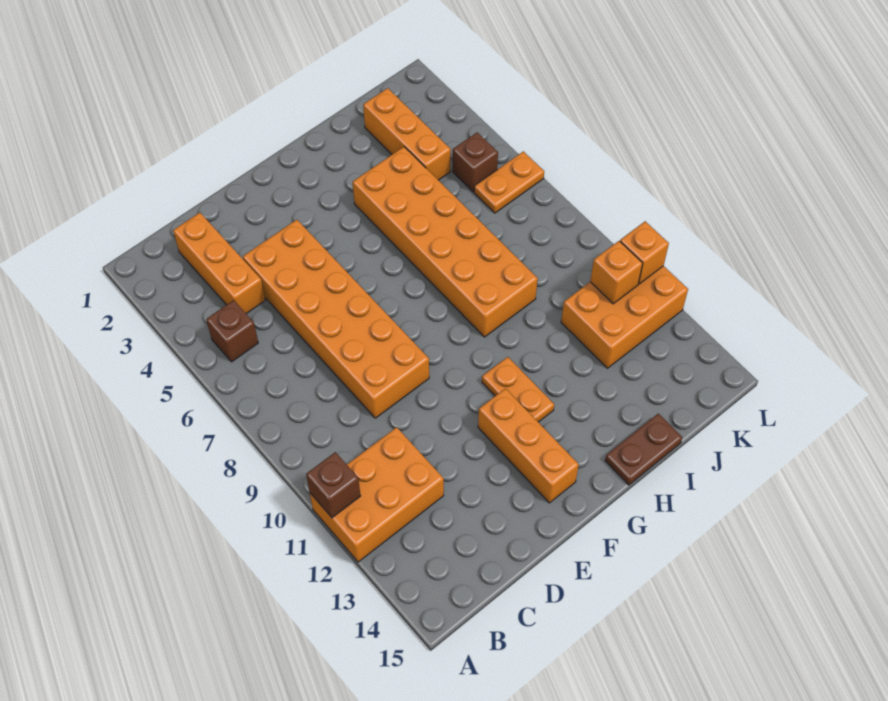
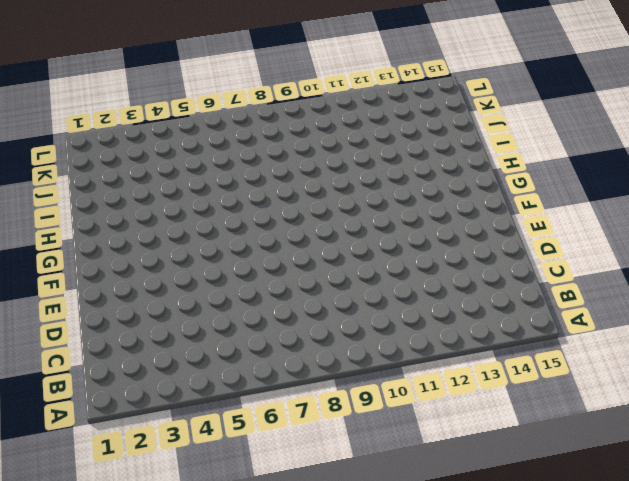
none -> orange 2x3 brick [310,427,444,562]
none -> brown 1x1 brick [206,300,258,362]
none -> orange 1x3 brick [173,213,265,314]

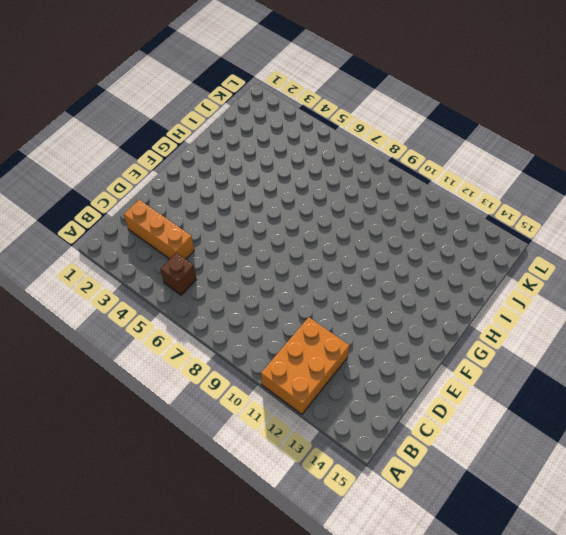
none -> orange 2x6 brick [243,220,429,418]
none -> orange 1x3 brick [478,389,579,503]
none -> orange 1x2 plate [482,357,554,422]

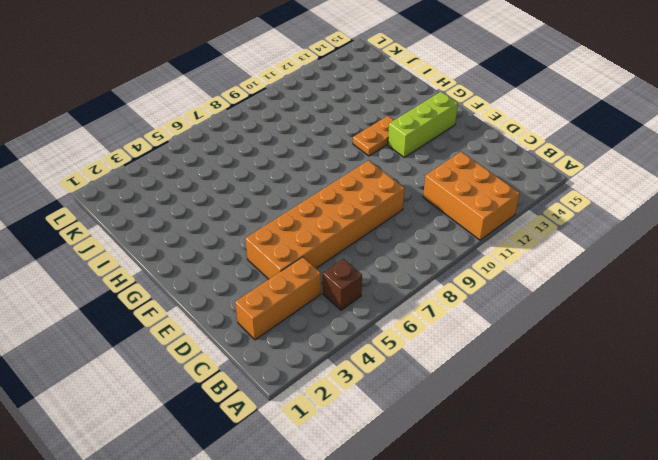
lime 1x3 brick [388,92,458,157] -> orange 1x3 brick [478,389,579,503]
none -> orange 2x6 brick [353,147,538,337]
none -> brown 1x2 plate [605,414,682,485]
none -> orange 1x3 brick [363,88,451,180]

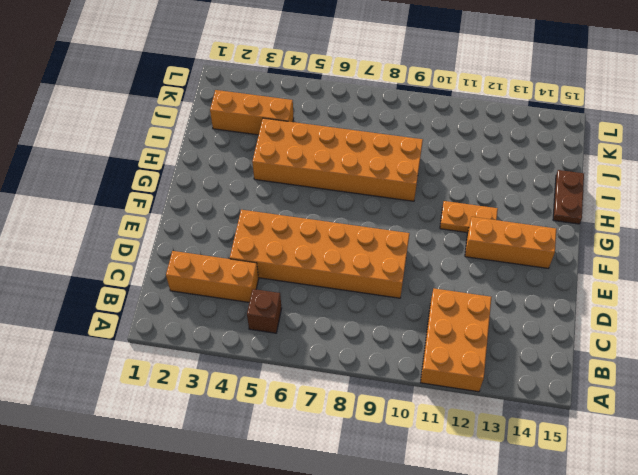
none -> orange 2x3 brick [561,266,688,368]
none -> brown 1x1 brick [453,132,498,192]
none -> orange 1x2 plate [474,151,544,213]

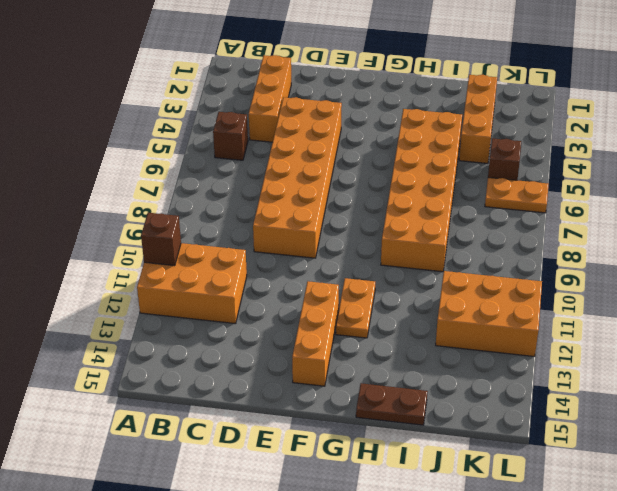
none -> orange 1x1 brick [590,241,643,304]
none -> orange 1x1 brick [620,221,669,284]

